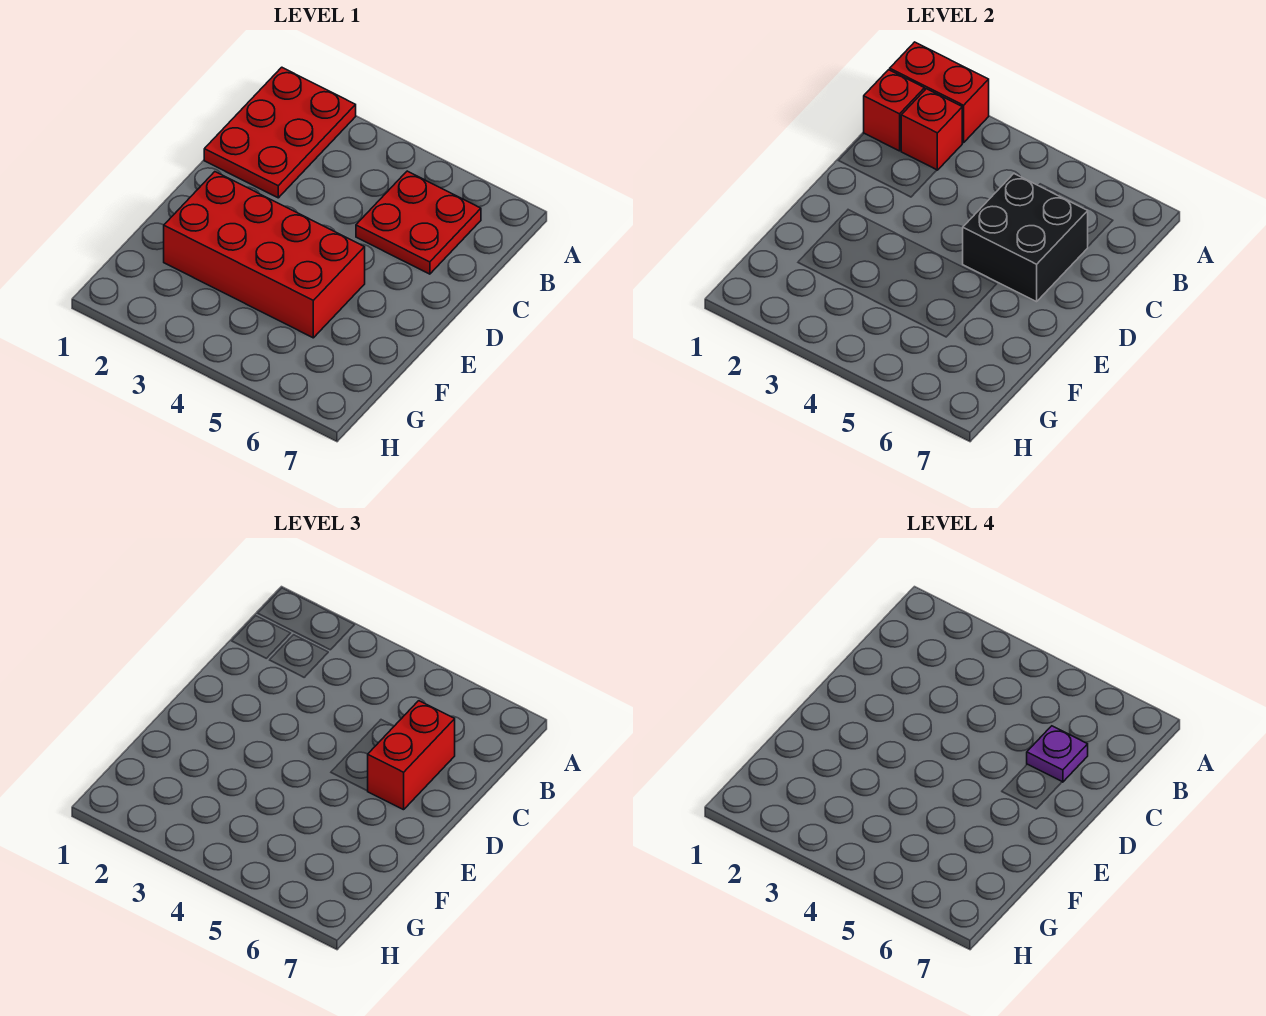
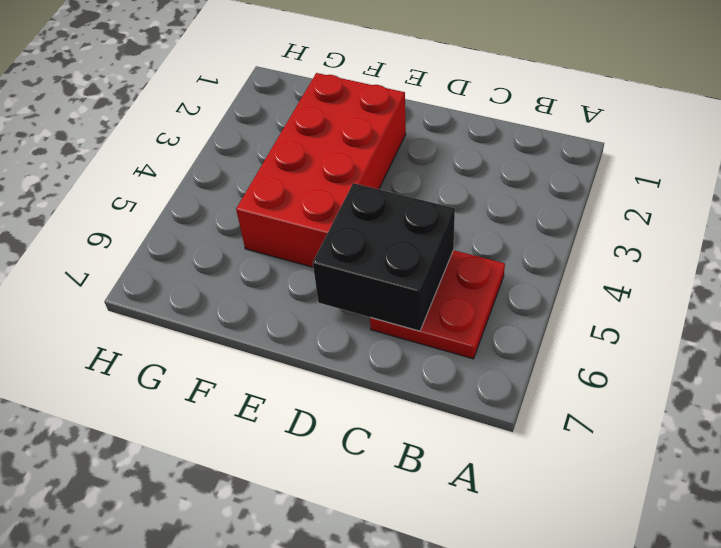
none -> red 2x3 plate [204,67,356,198]
none -> red 1x2 brick [890,42,989,143]

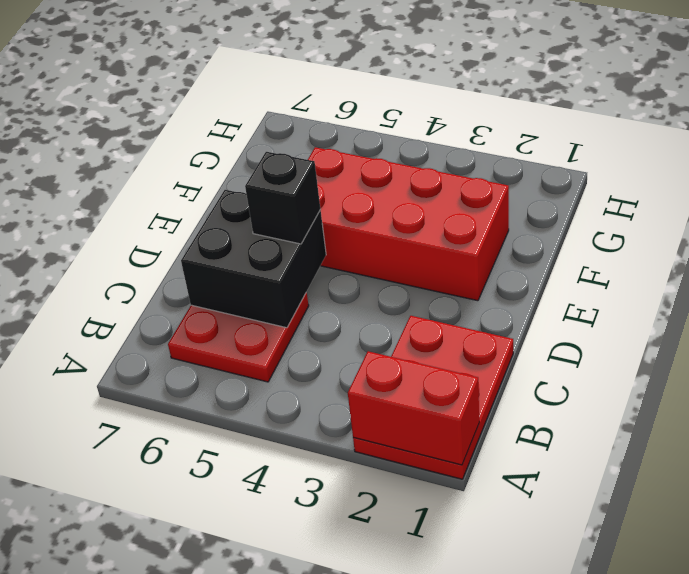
black 1x1 brick [245,152,320,244] -> none
none -> red 1x1 brick [864,70,925,151]
none -> red 1x1 brick [901,89,962,170]

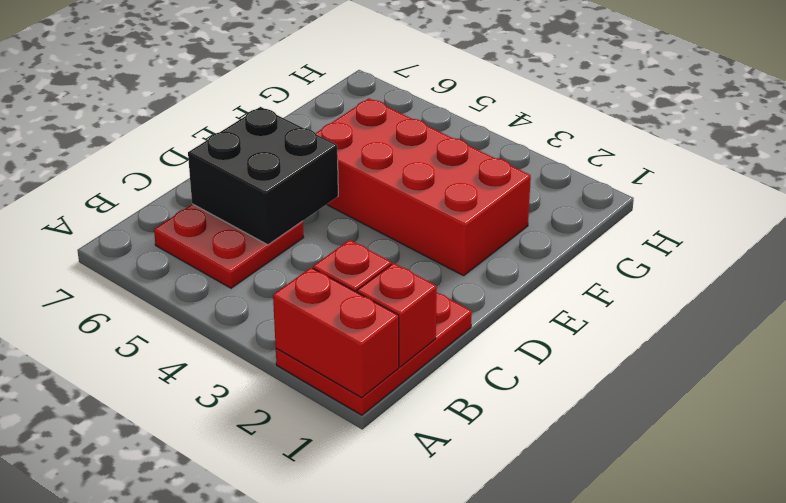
none -> red 1x2 brick [368,701,455,810]
none -> purple 1x1 plate [1027,726,1088,782]

